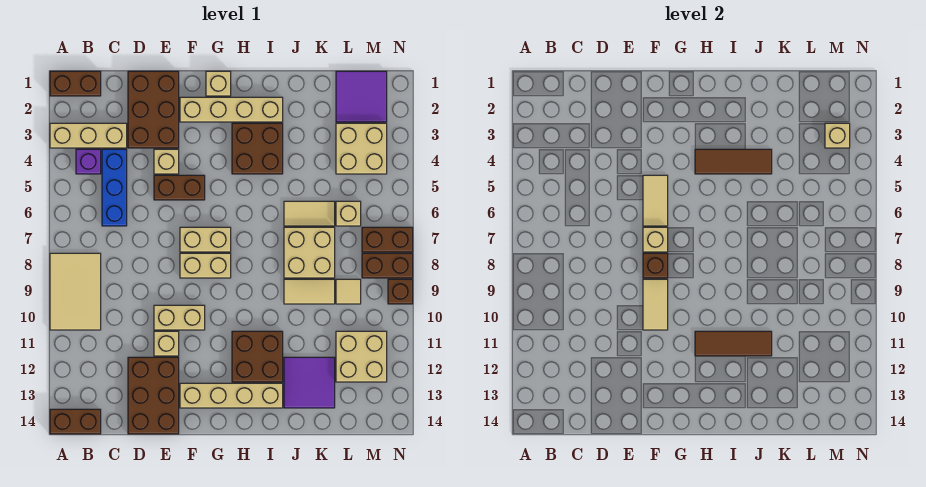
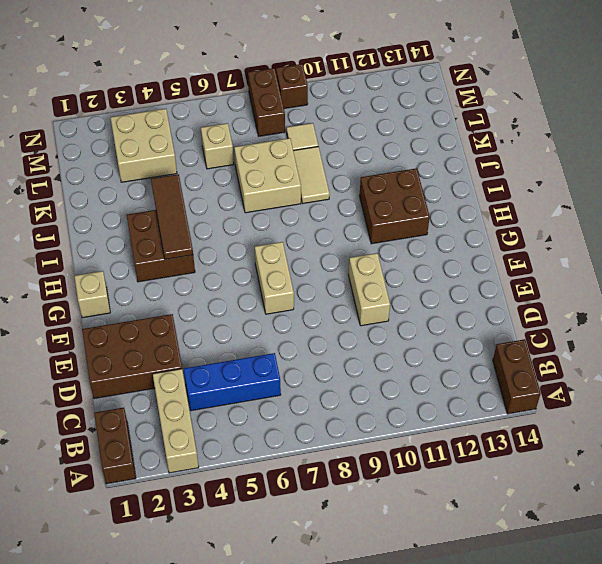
none -> tan 2x3 tile [50,253,101,330]
none -> purple 1x1 brick [76,149,101,174]
none -> brown 2x3 brick [128,357,179,434]
none -> tan 1x1 brick [154,149,179,174]

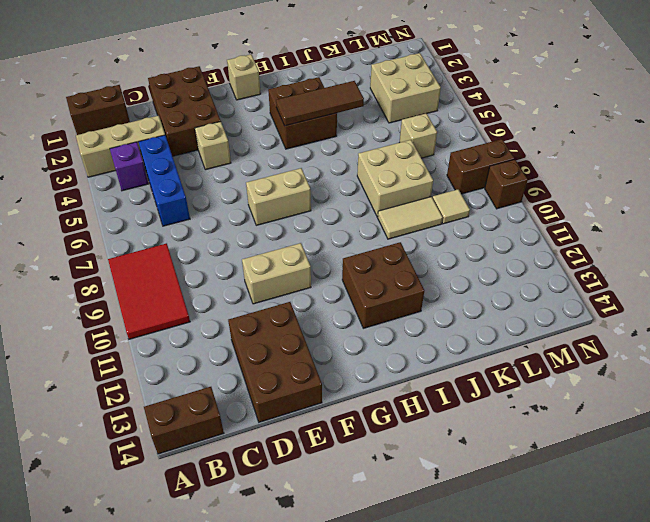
red 2x3 tile [108,243,190,339] -> tan 2x3 tile [50,253,101,330]
none -> brown 1x2 brick [154,175,205,200]
none -> tan 1x1 brick [154,331,179,356]
none -> tan 1x4 brick [180,97,283,122]
none -> tan 1x2 brick [180,253,231,278]

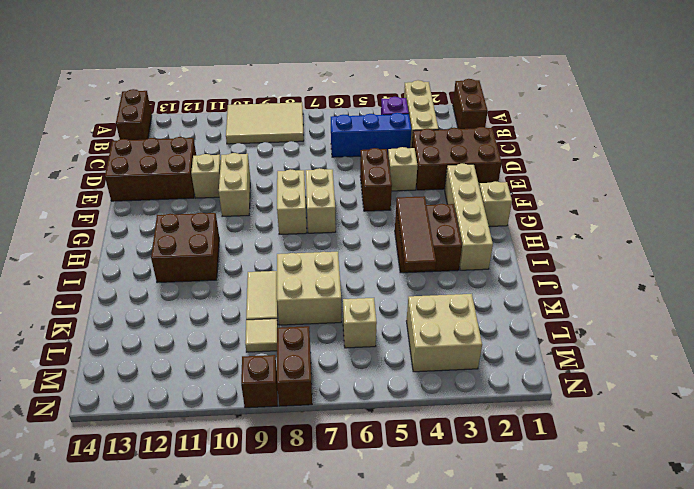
none -> tan 1x4 brick [180,383,283,408]
none -> tan 1x2 tile [284,201,335,226]
none -> purple 2x2 tile [284,357,335,408]
none -> purple 2x2 tile [336,71,387,122]

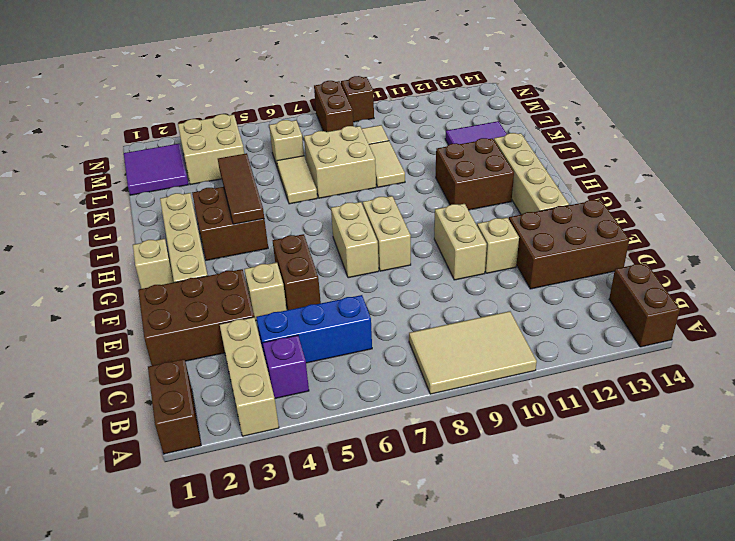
none -> tan 2x2 brick [336,331,387,382]
none -> brown 1x2 brick [362,227,413,252]
none -> tan 1x2 tile [643,175,668,226]
none -> tan 1x1 brick [643,227,668,252]

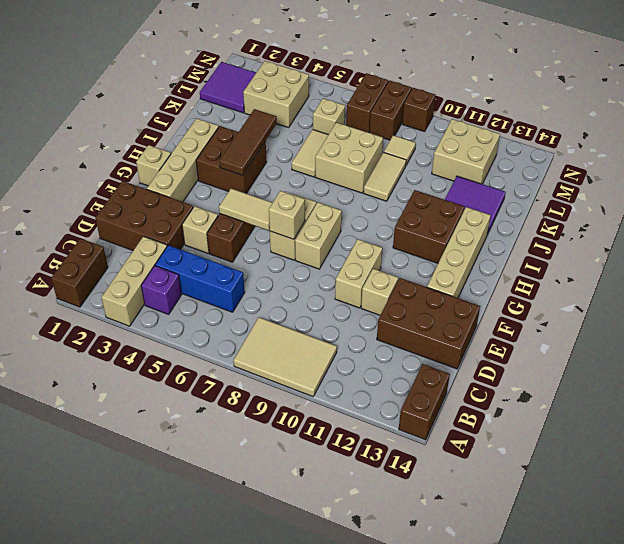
none -> brown 1x1 brick [643,253,668,278]
none -> tan 1x2 tile [643,279,668,330]
none -> brown 1x3 tile [695,331,772,356]
none -> tan 1x1 brick [825,123,850,148]

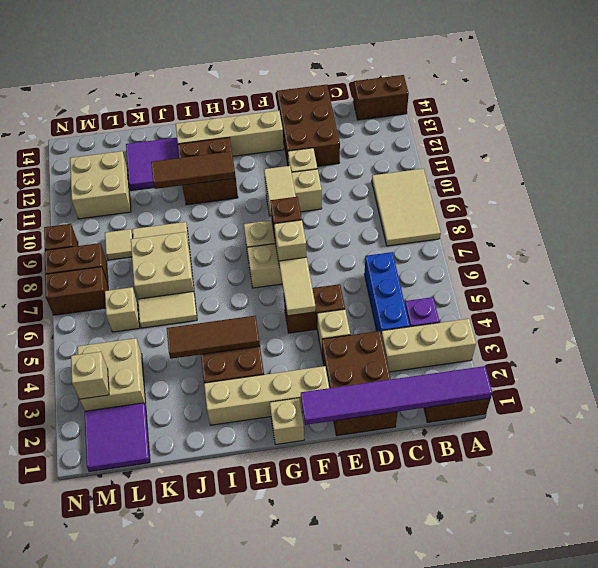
purple 1x6 tile [301,366,492,425] -> none

